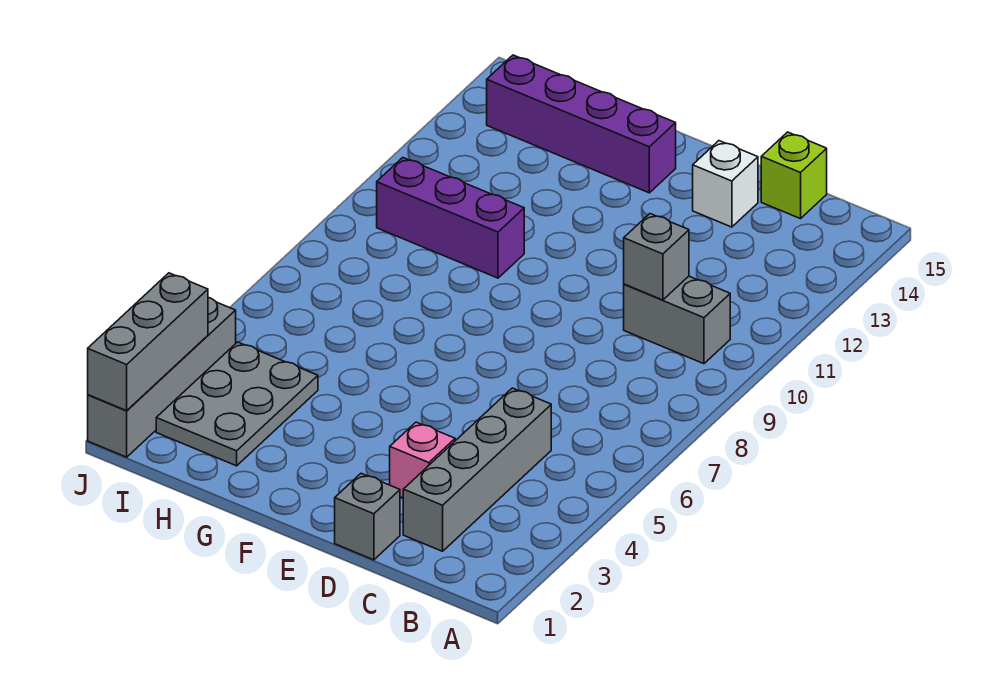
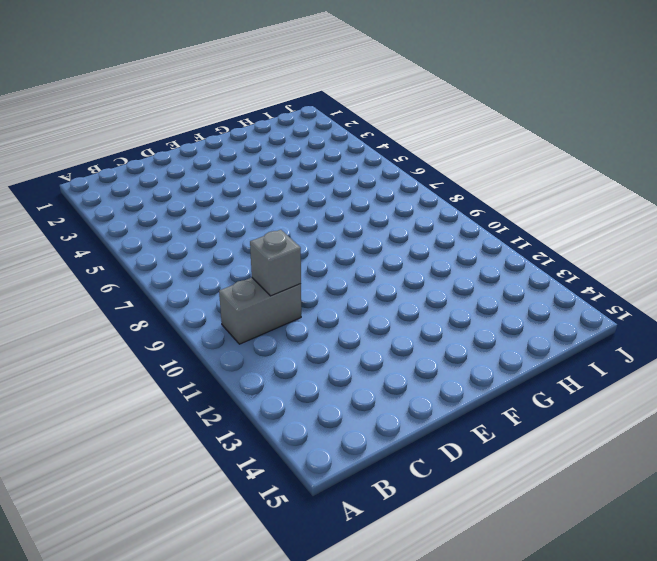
none -> grey 1x4 brick [403,388,551,551]
none -> lime 1x1 brick [761,132,827,219]
none -> grey 1x1 brick [335,474,400,560]

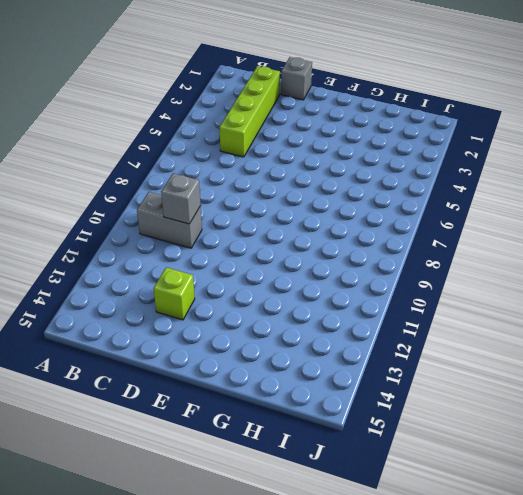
lime 1x4 brick [219,66,280,157] -> grey 1x4 brick [403,388,551,551]
lime 1x1 brick [154,267,195,320] -> lime 1x1 brick moved to [761,132,827,219]
none -> pink 1x1 brick [390,422,455,498]
none -> white 1x1 brick [693,141,758,227]
none -> purple 1x4 brick [487,55,676,193]

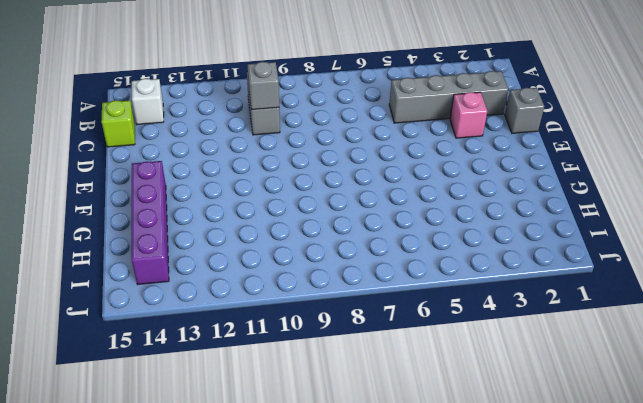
white 1x1 brick [132,79,164,124] -> white 1x1 brick moved to [693,141,758,227]
none -> purple 1x3 brick [377,158,524,278]
none -> grey 2x3 plate [156,342,318,466]
none -> grey 1x4 brick [88,298,236,457]

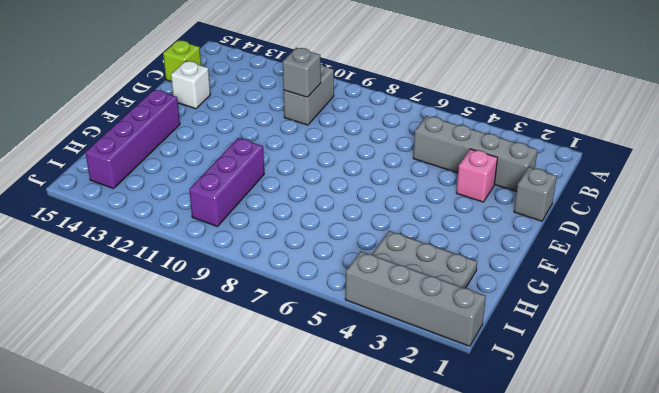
none -> grey 1x3 brick [88,273,208,411]

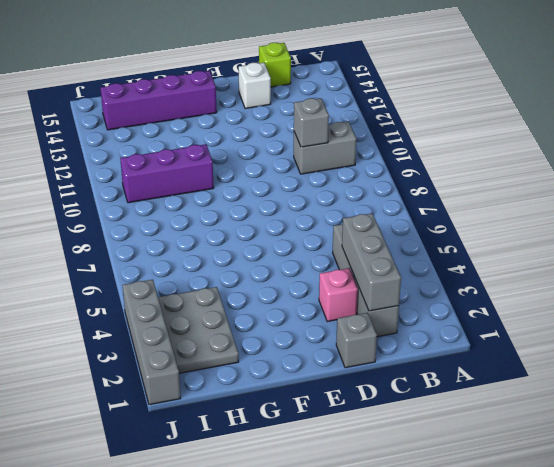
grey 1x3 brick [342,213,401,311] -> grey 1x3 brick moved to [88,273,208,411]

